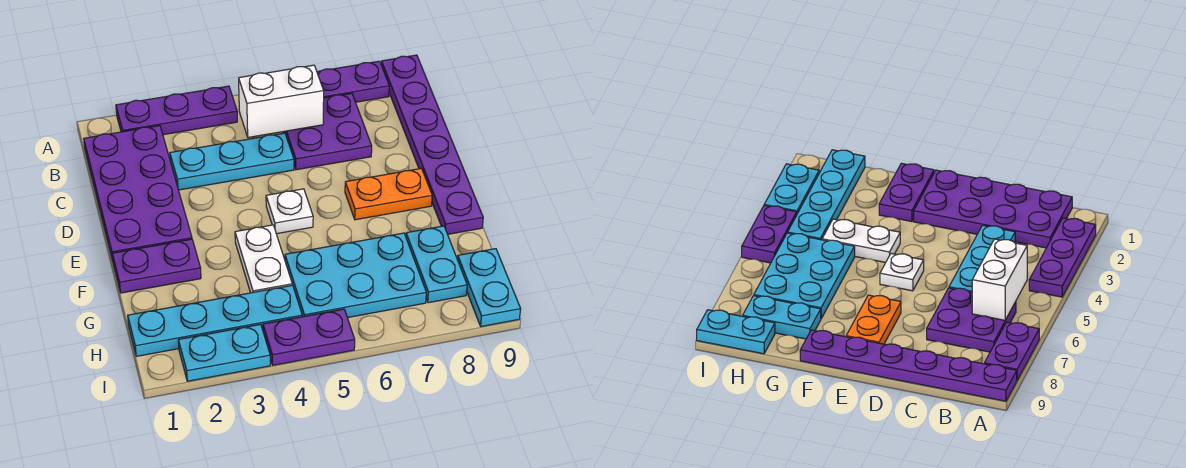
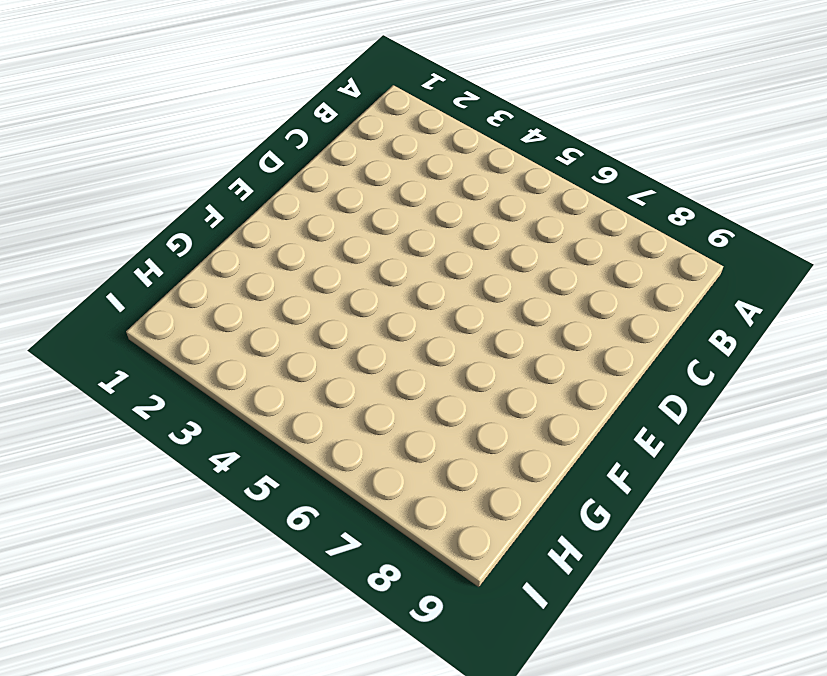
none -> purple 1x3 plate [116,86,237,135]
none -> purple 1x2 plate [317,61,389,102]
none -> purple 1x6 plate [381,55,483,234]

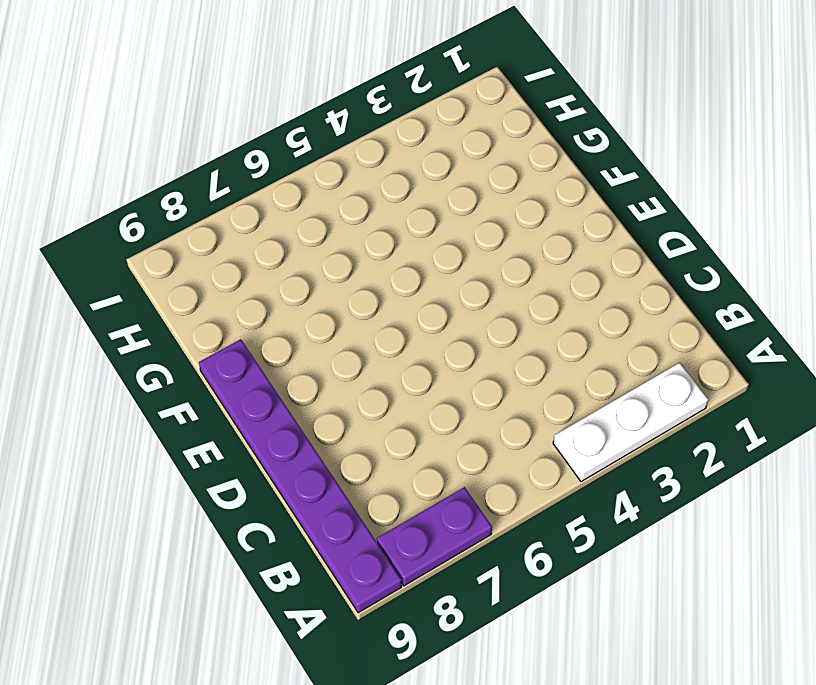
white 1x3 plate [553,363,708,482] -> purple 1x3 plate [116,86,237,135]
none -> purple 2x4 plate [84,126,192,261]
none -> purple 2x2 plate [283,93,372,170]
none -> cyan 1x3 plate [170,133,294,190]

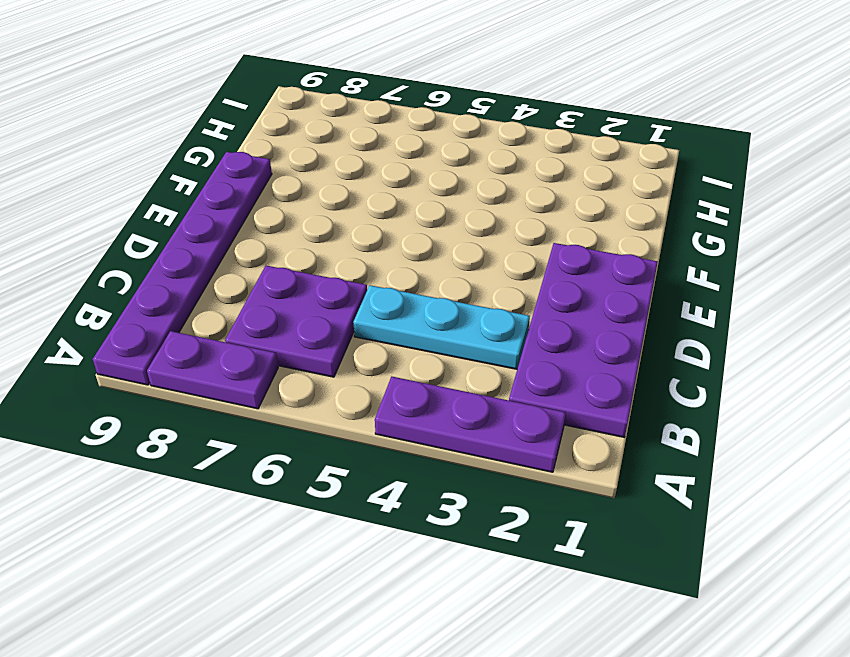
none -> white 1x1 plate [266,189,313,234]
none -> orange 1x2 plate [345,168,432,220]
none -> purple 1x2 plate [112,239,201,293]

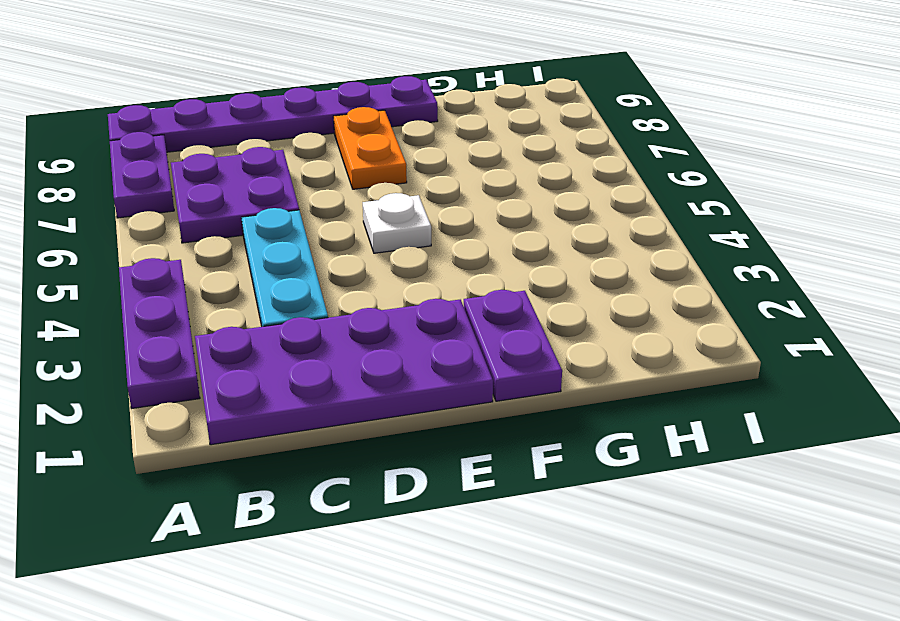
none -> white 1x2 plate [235,225,292,293]
none -> cyan 2x3 plate [285,233,426,318]
none -> cyan 1x2 plate [406,226,467,303]

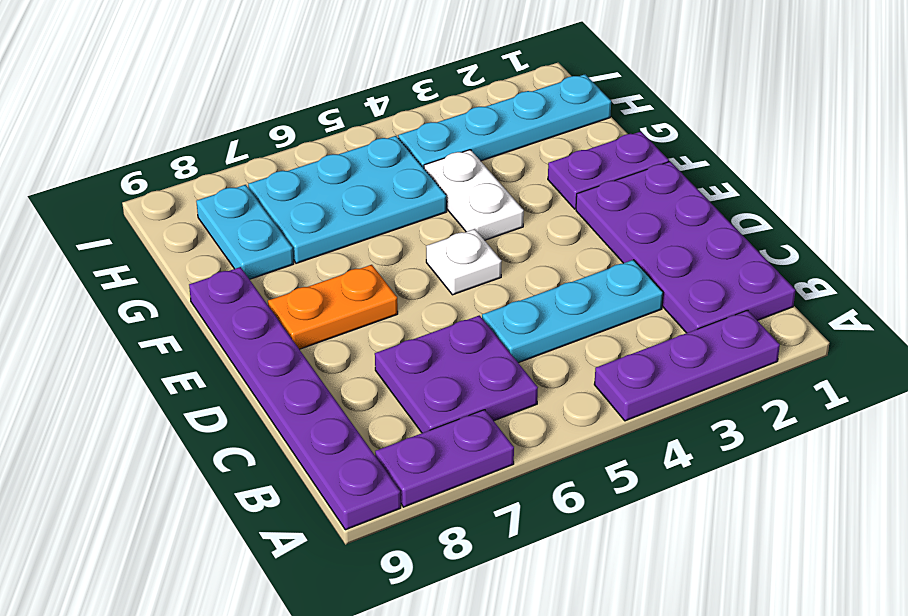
none -> cyan 1x2 plate [457,249,521,327]
none -> cyan 1x2 plate [178,324,270,381]
none -> purple 1x2 plate [263,309,355,365]

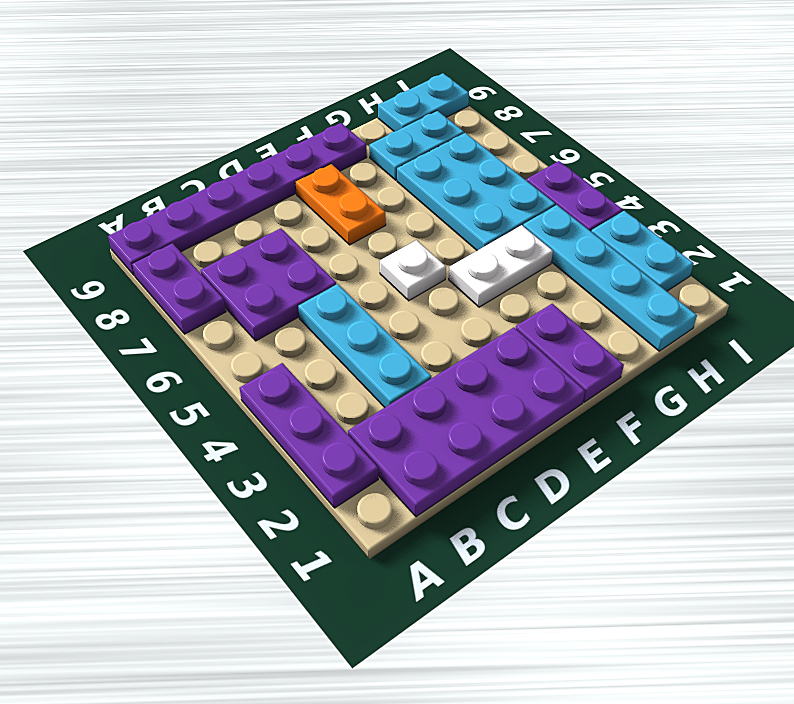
none -> white 1x2 brick [239,65,324,137]

